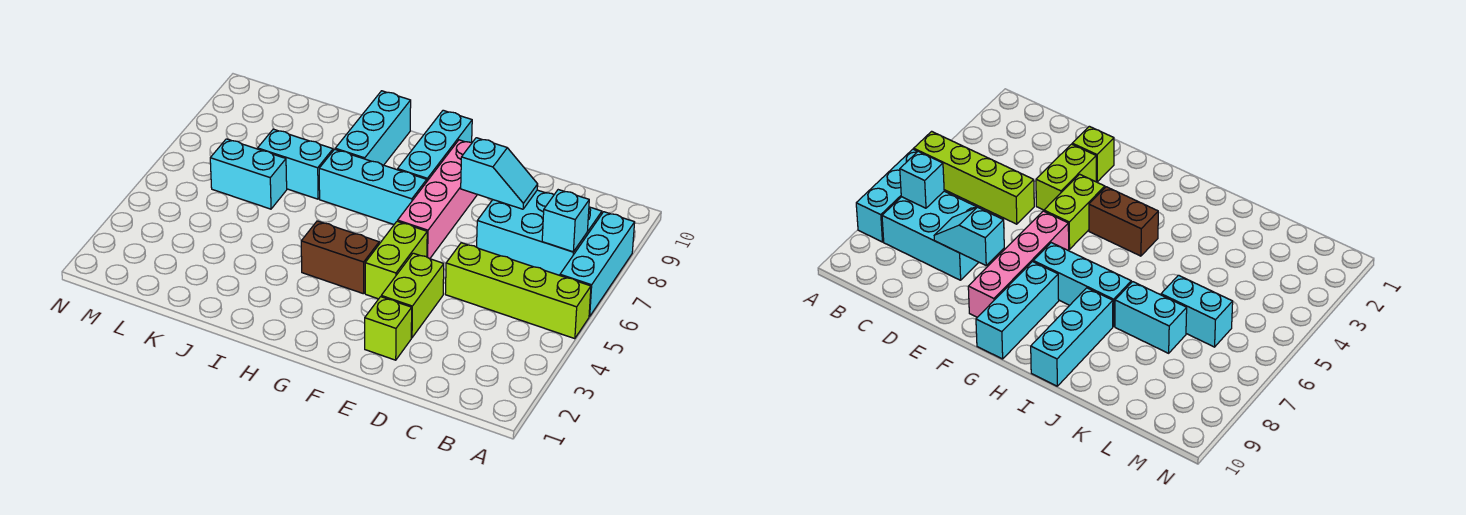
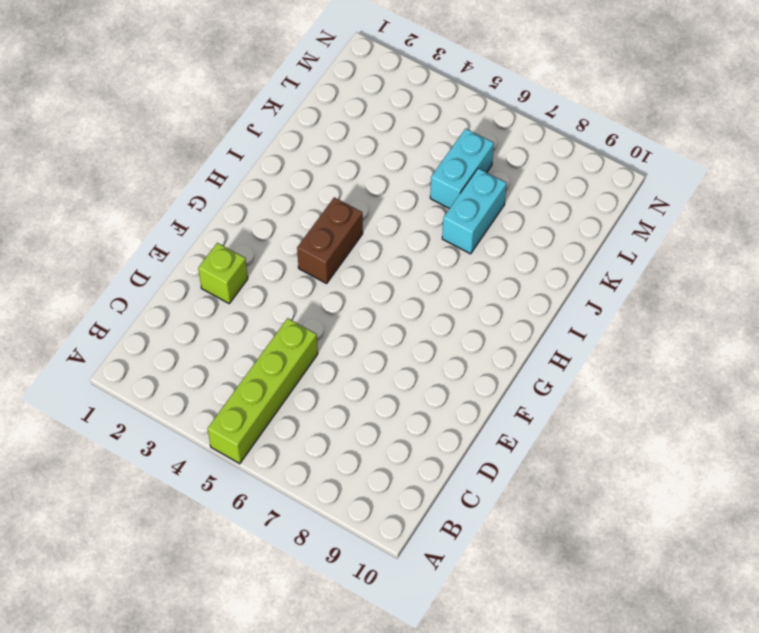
none -> cyan 1x3 brick [560,212,635,316]
none -> cyan 2x3 brick [477,190,602,275]
none -> lime 1x2 brick [381,253,444,338]

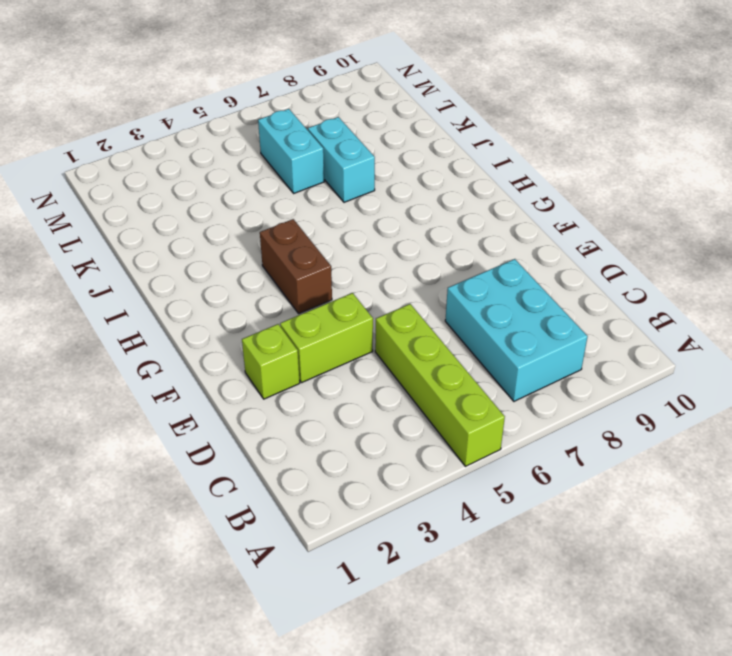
none -> cyan 1x3 brick [560,212,635,316]
none -> lime 1x2 brick [365,221,427,299]
none -> pink 1x4 brick [398,140,477,259]

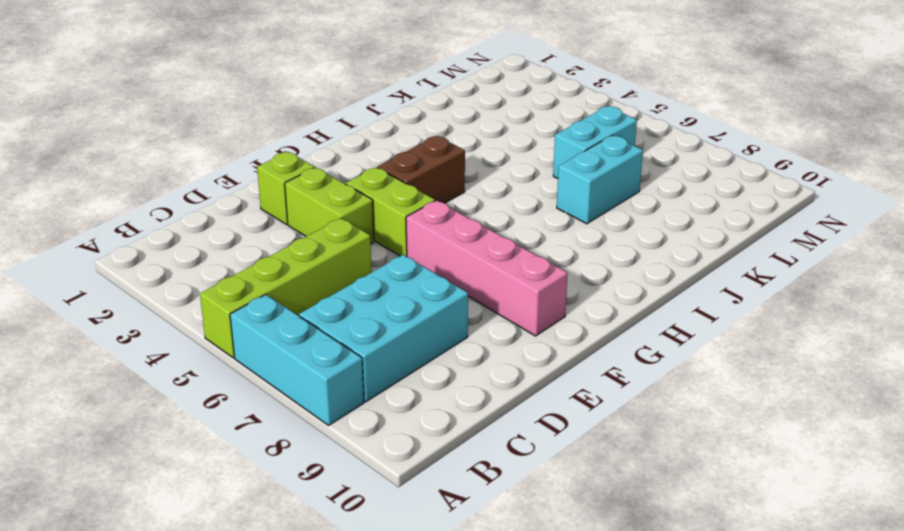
none -> cyan 1x3 brick [319,149,427,224]
none -> cyan 1x3 brick [398,110,472,181]
none -> cyan 1x3 brick [335,91,411,165]

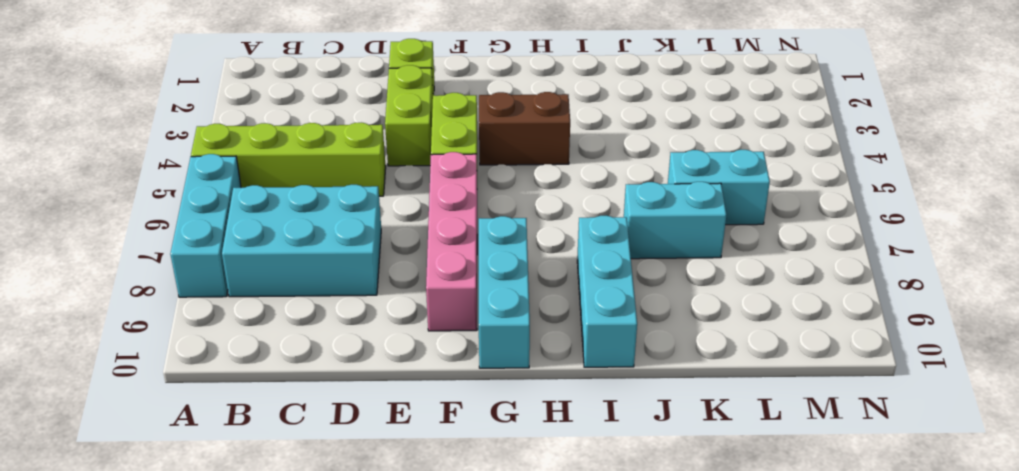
none -> cyan 1x3 brick [319,149,427,224]
none -> cyan 1x1 brick [542,190,589,252]
none -> cyan 1x2 slope [461,138,538,209]

